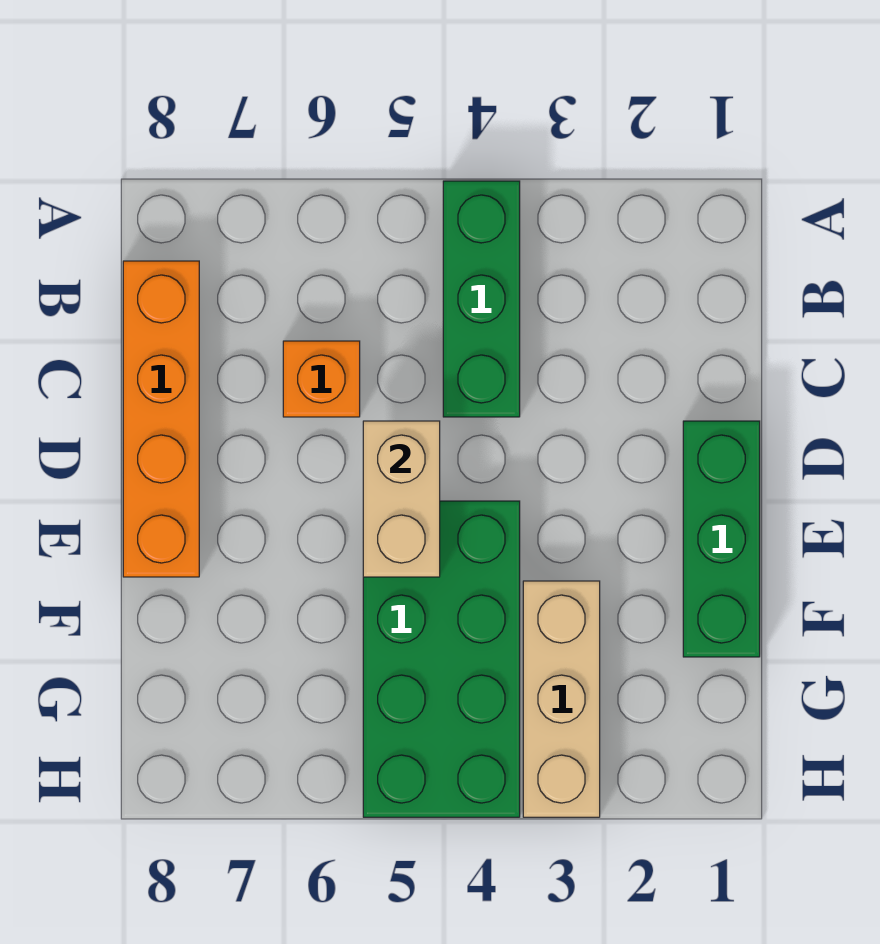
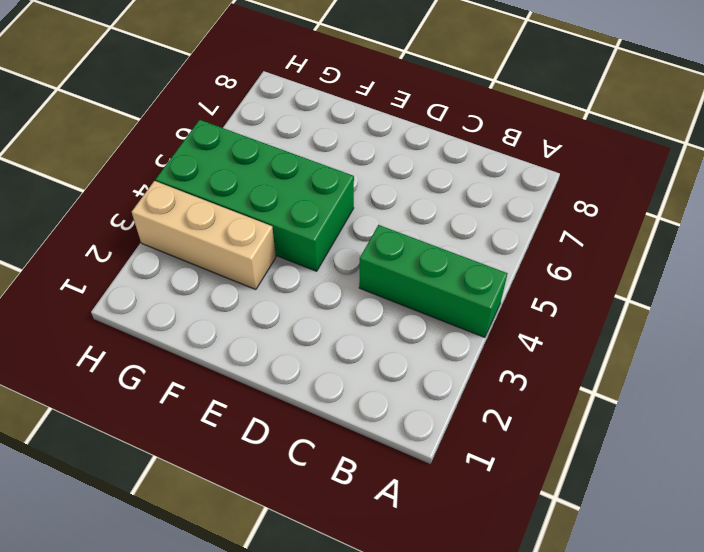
none -> orange 1x4 brick [123,261,199,577]
none -> orange 1x1 brick [283,341,360,417]

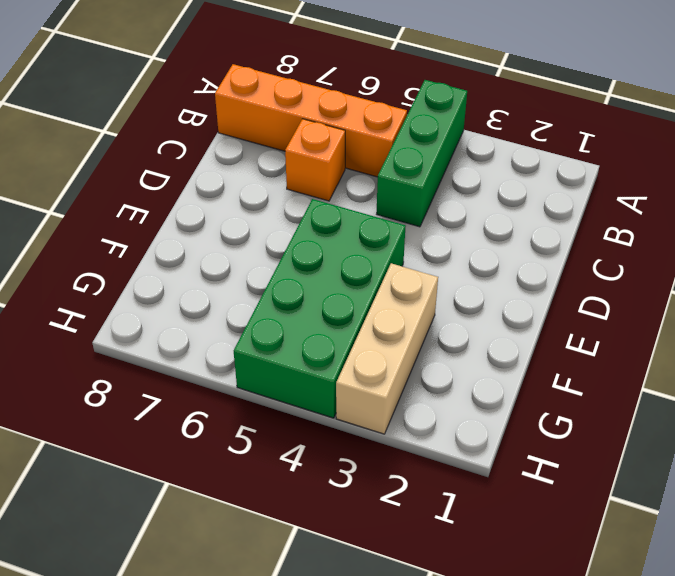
orange 1x4 brick [215,64,407,177] -> orange 1x4 brick turned to [123,261,199,577]
none -> green 1x3 brick [683,421,760,657]
none -> tan 1x2 brick [363,421,440,577]

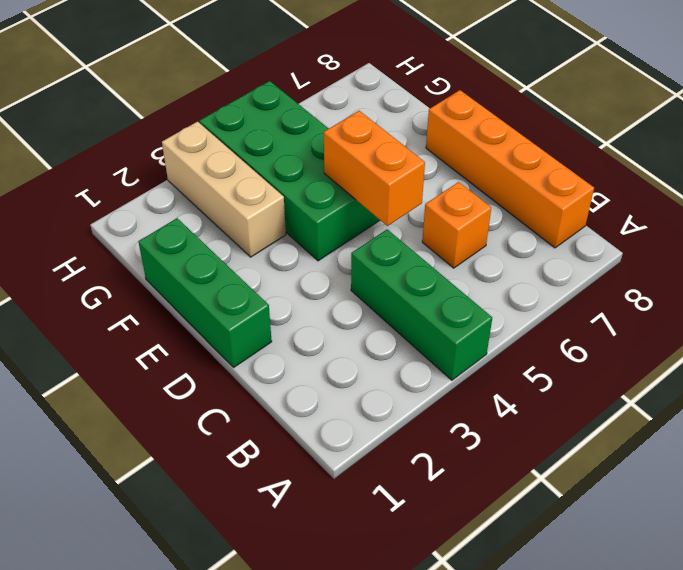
orange 1x2 brick [324,111,425,226] -> tan 1x2 brick [363,421,440,577]

